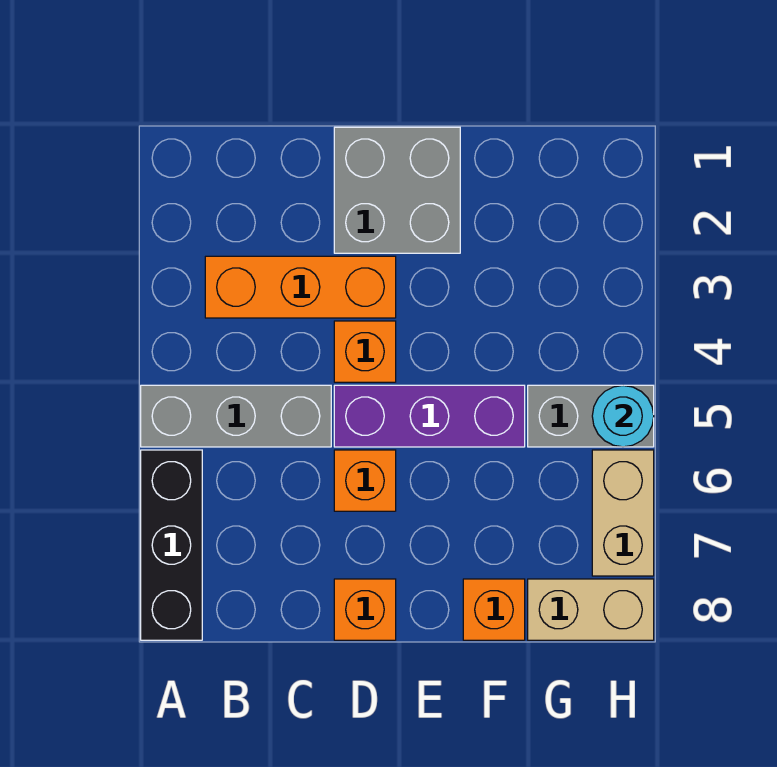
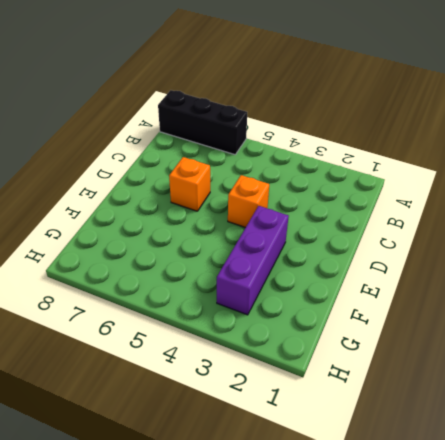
purple 1x3 brick [217,206,289,315] -> purple 1x3 brick moved to [334,385,525,447]
none -> grey 1x3 brick [141,385,331,447]
none -> orange 1x3 brick [205,256,396,318]
none -> grey 2x2 brick [334,127,460,253]

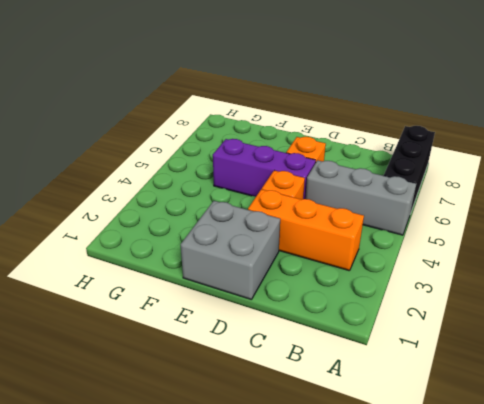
none -> orange 1x1 brick [334,579,396,640]
none -> orange 1x1 brick [463,579,525,640]
none -> grey 1x2 brick [528,385,654,447]

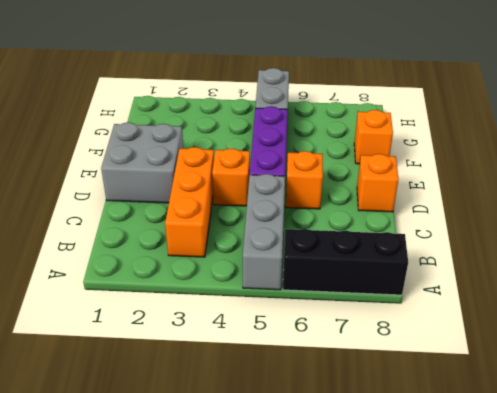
none -> tan 1x2 brick [528,579,654,640]
none -> tan 1x2 brick [592,450,654,576]
none -> cyan 1x1 round brick [592,385,654,447]

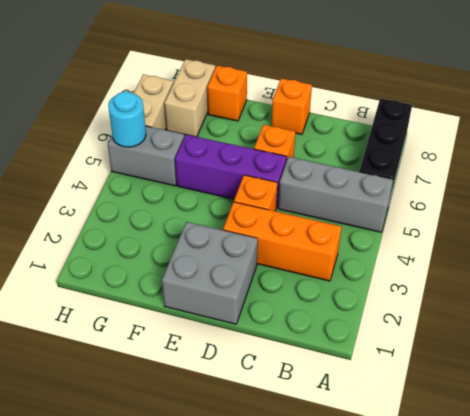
tan 1x2 brick [164,59,215,137] -> tan 1x2 brick turned to [528,579,654,640]

